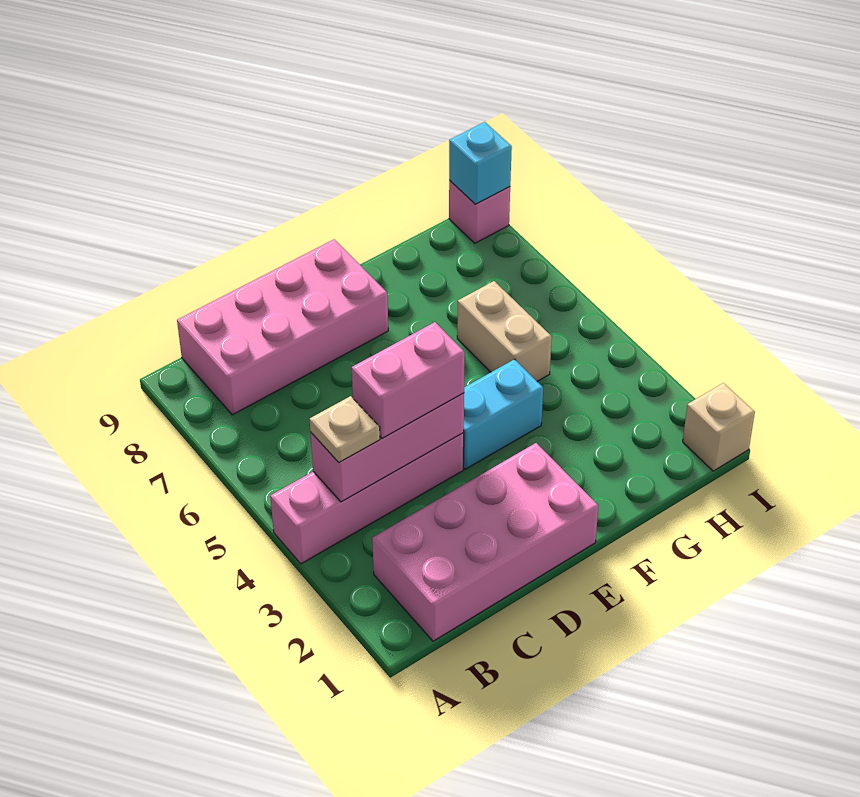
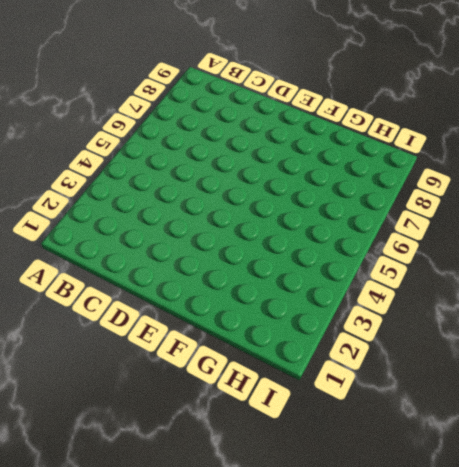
none -> pink 1x4 brick [270,433,464,564]
none -> pink 2x4 brick [372,443,599,641]

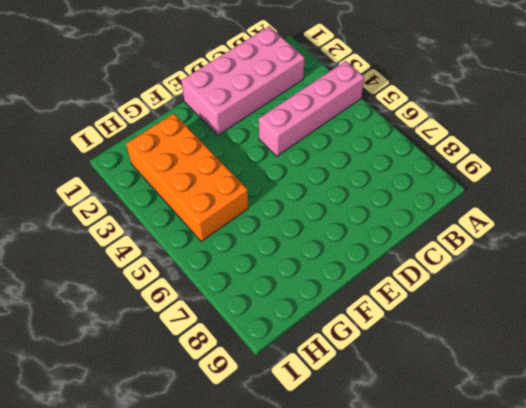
orange 2x4 brick [126,113,249,241] -> tan 1x2 brick [457,281,552,381]
none -> pink 2x4 brick [177,239,388,415]
none -> cyan 1x2 brick [463,359,543,469]

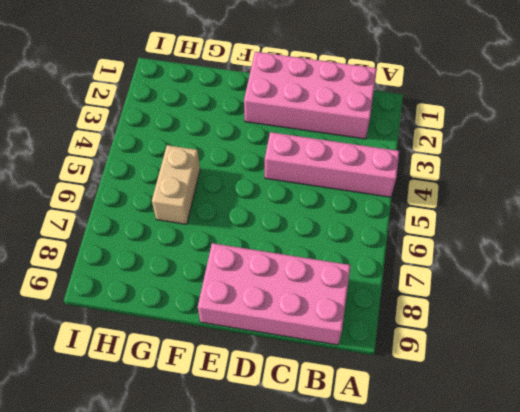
none -> cyan 1x2 brick [463,359,543,469]
none -> tan 1x1 brick [683,383,755,471]

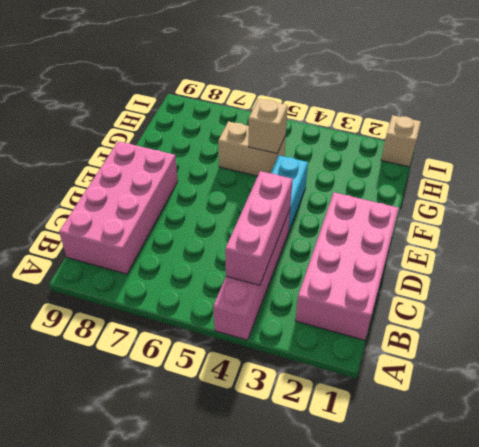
tan 1x1 brick [248,99,288,153] -> none
none -> pink 1x1 brick [449,180,510,243]
none -> cyan 1x1 brick [449,122,512,204]

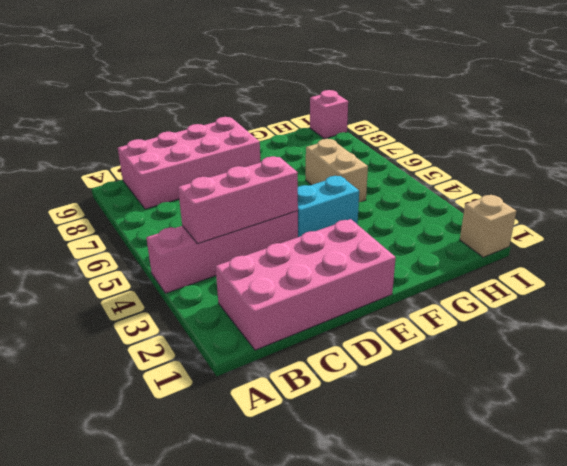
none -> cyan 1x1 brick [449,122,512,204]
none -> tan 1x1 plate [310,396,380,463]

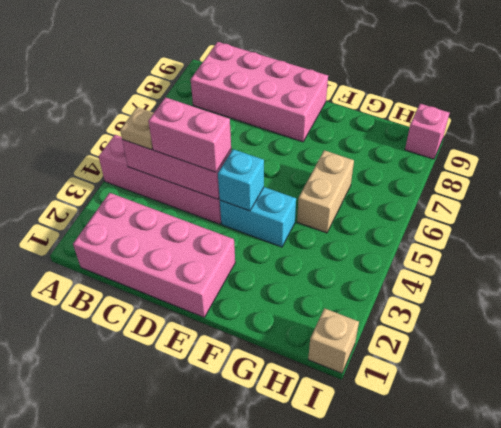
cyan 1x1 brick [218,149,264,211] -> cyan 1x1 brick moved to [449,122,512,204]

